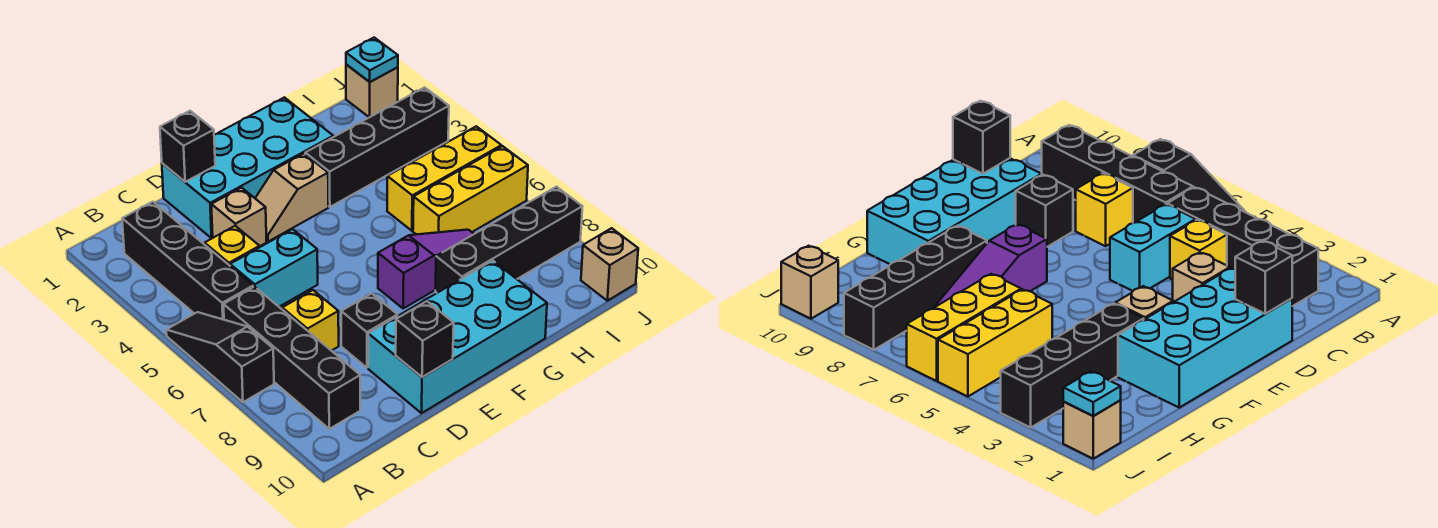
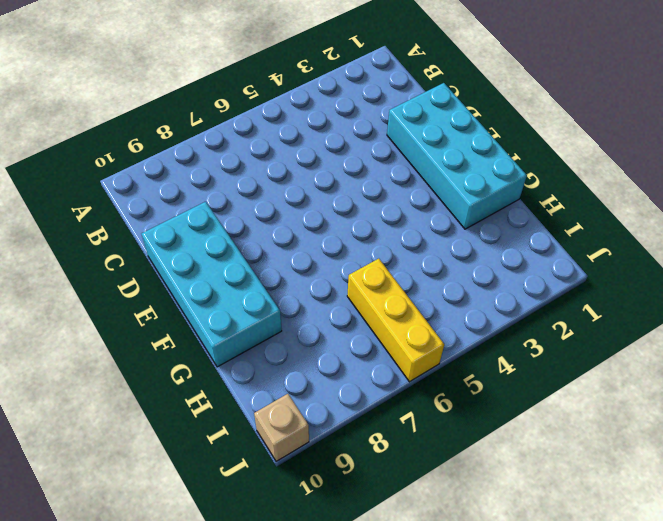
none -> black 1x3 slope [166,312,274,402]
none -> black 1x4 brick [122,202,253,320]
none -> black 1x4 brick [223,287,360,429]

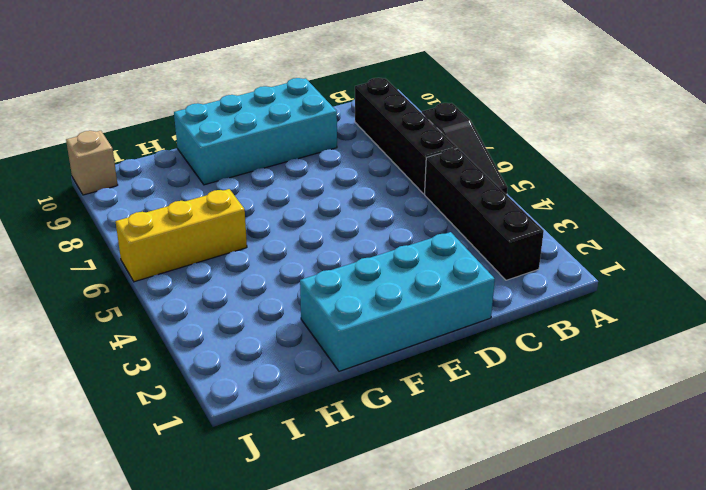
none -> yellow 1x1 brick [205,226,260,266]
none -> cyan 1x2 brick [230,229,318,307]
none -> yellow 1x1 brick [282,290,339,351]

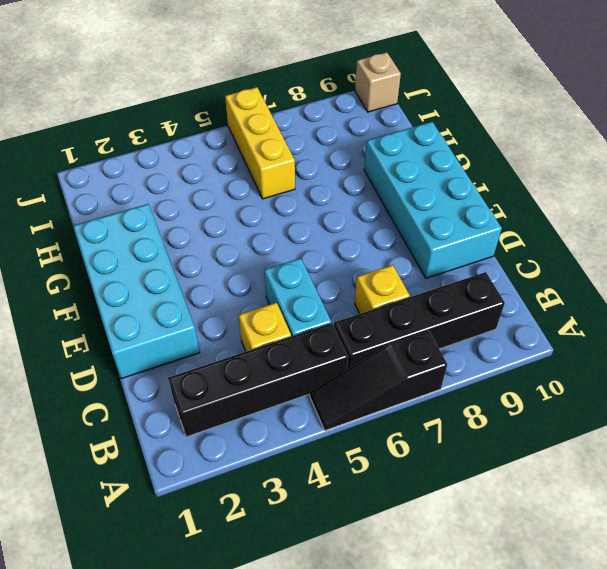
none -> tan 1x1 brick [211,188,267,246]
none -> black 1x1 brick [341,294,397,368]
none -> tan 1x2 slope [255,154,328,242]

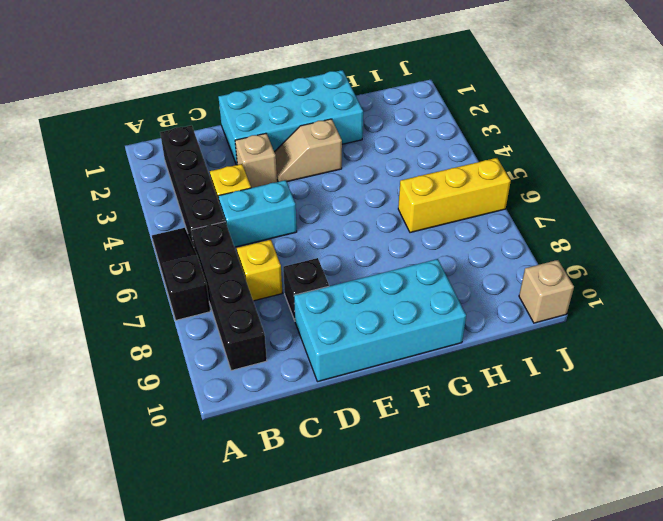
none -> purple 1x3 slope [378,230,474,309]
none -> black 1x4 brick [305,87,449,207]
none -> black 1x4 brick [435,187,582,293]

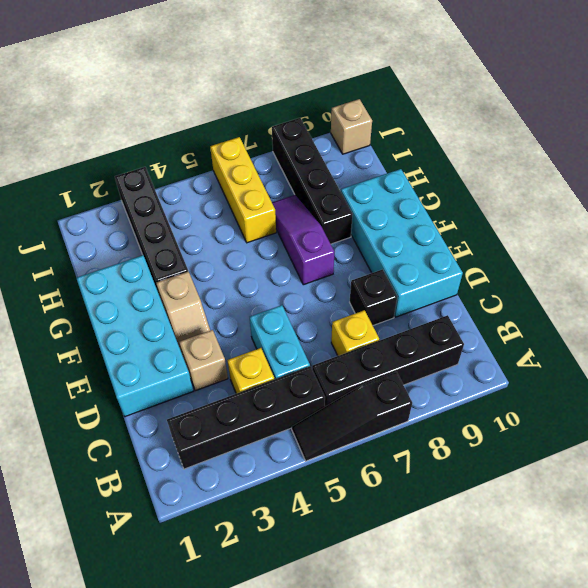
none -> yellow 1x3 brick [387,126,501,231]
none -> tan 1x1 brick [346,65,398,117]
none -> black 1x1 brick [160,111,215,182]

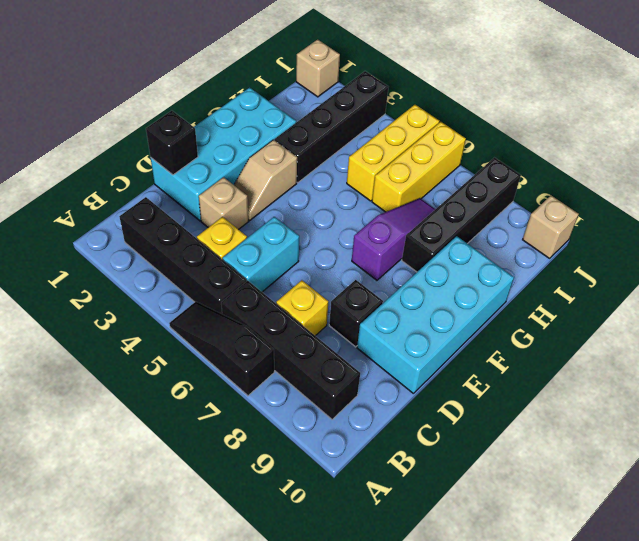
none -> black 1x1 brick [396,301,454,377]
none -> cyan 1x1 plate [346,38,398,82]

